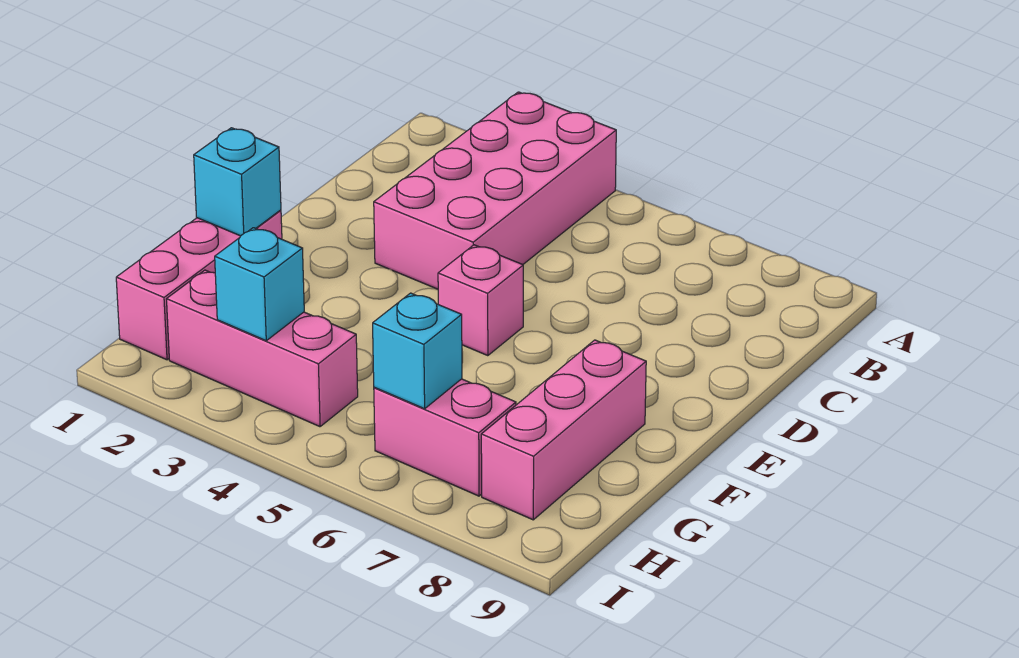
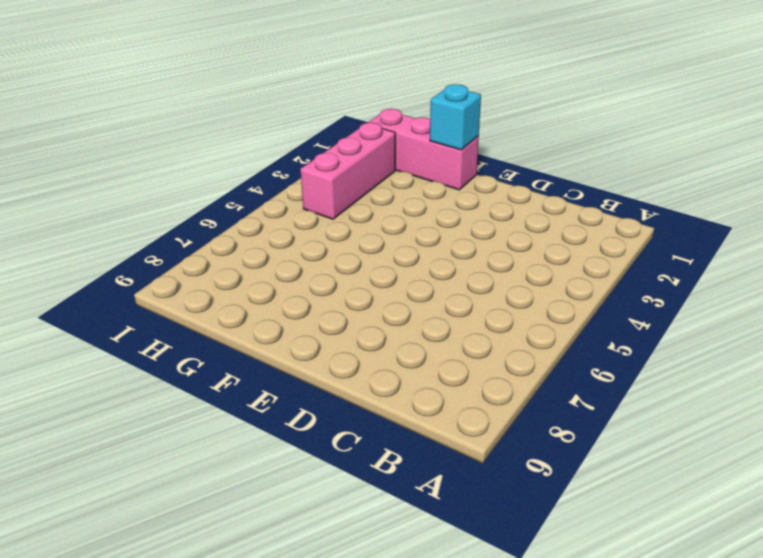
none -> pink 2x4 brick [374,92,616,289]
none -> pink 1x1 brick [438,245,523,356]

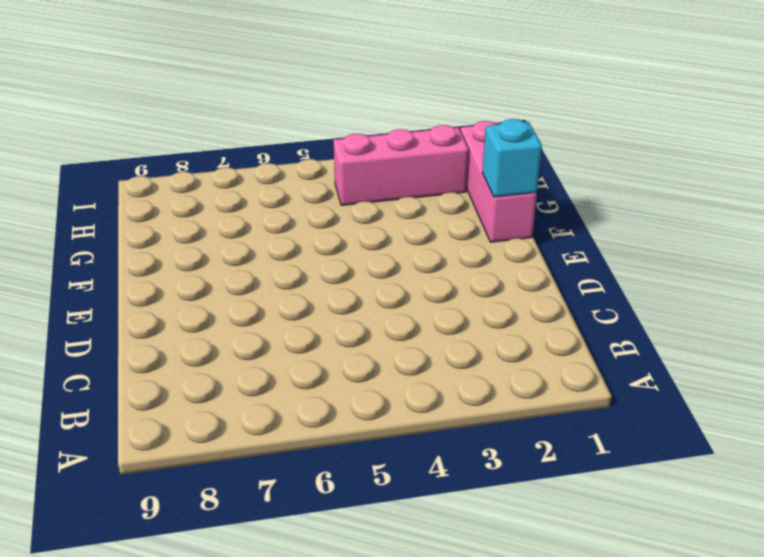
none -> pink 2x4 brick [374,92,616,289]
none -> pink 1x1 brick [438,245,523,356]

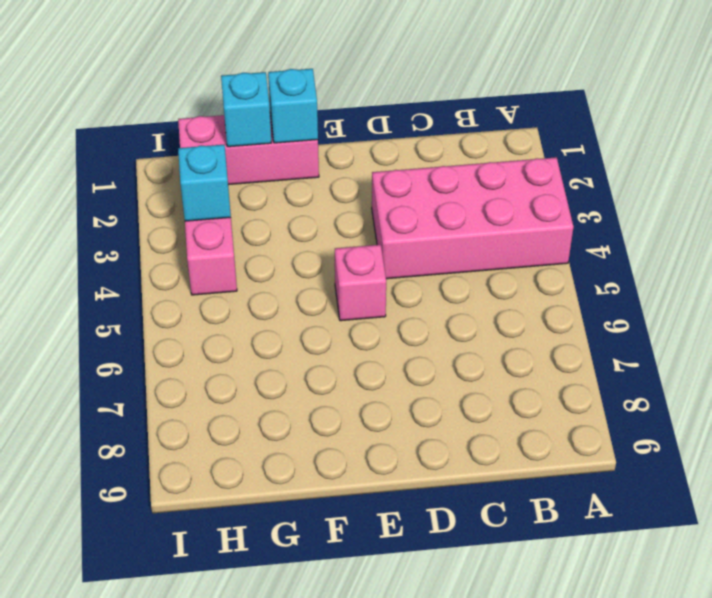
cyan 1x1 brick [221,72,271,147] -> cyan 1x1 brick moved to [373,293,462,409]
none -> pink 1x3 brick [481,340,646,520]
none -> pink 1x2 brick [374,379,516,496]

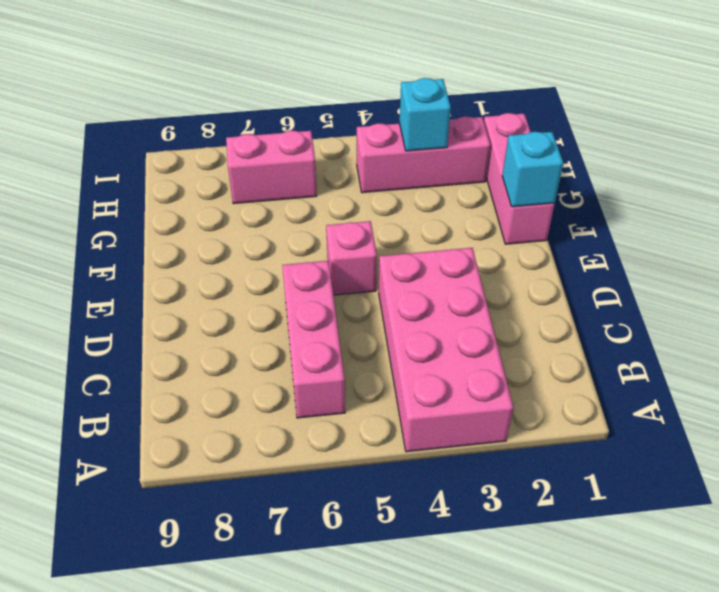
pink 1x3 brick [282,261,345,418] -> pink 1x3 brick moved to [481,340,646,520]
none -> cyan 1x1 brick [373,293,462,409]

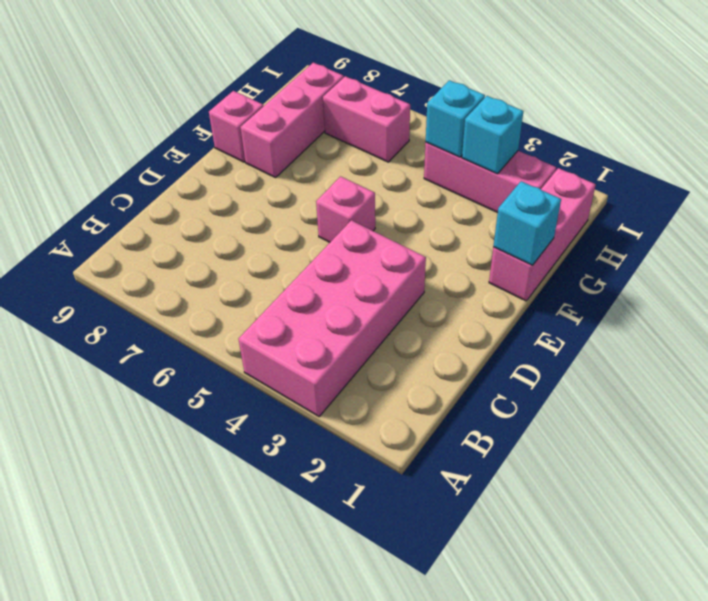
pink 1x1 brick [209,91,263,162] -> none
cyan 1x1 brick [426,80,485,157] -> cyan 1x1 brick moved to [373,293,462,409]

